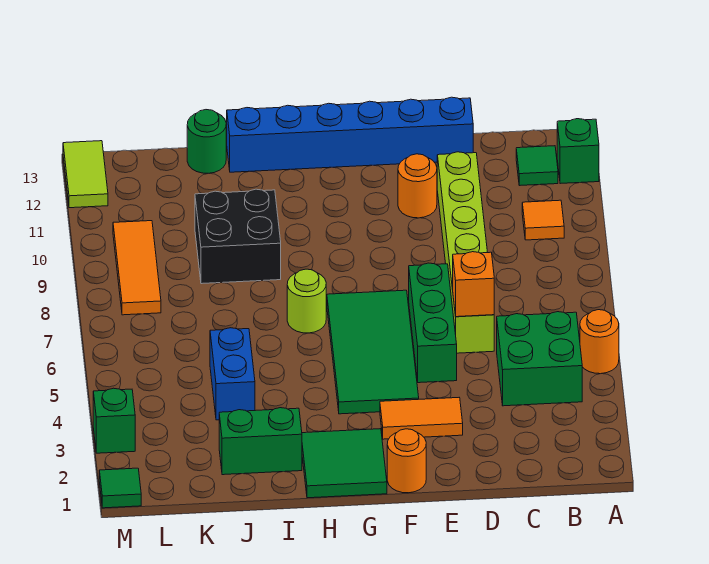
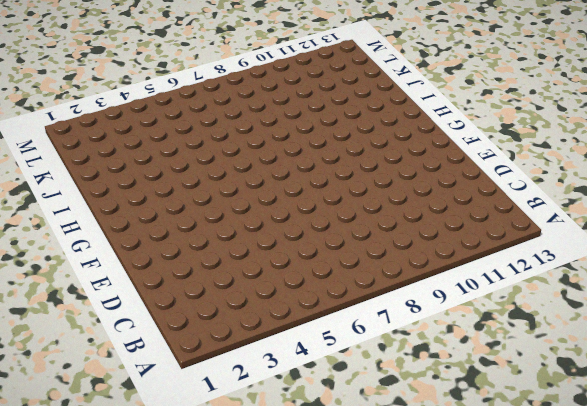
none -> orange 1x1 round brick [580,310,619,374]
none -> green 1x1 brick [557,119,599,184]
none -> green 2x2 brick [497,312,582,406]

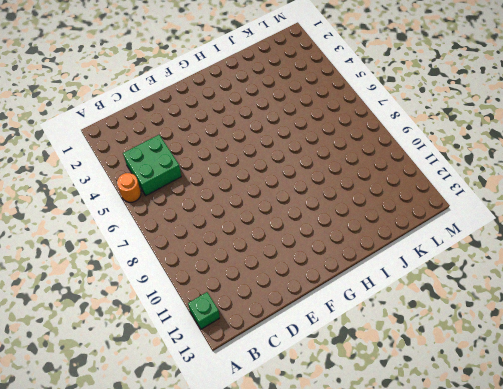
none -> orange 1x1 tile [522,200,564,240]
none -> green 1x1 tile [516,146,558,186]
none -> lime 1x6 brick [437,152,494,353]

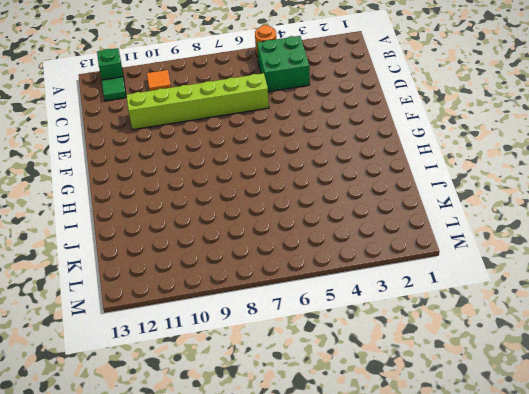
none -> blue 1x6 brick [226,97,473,172]
none -> orange 1x2 tile [380,398,463,439]
none -> green 1x3 brick [409,263,457,383]

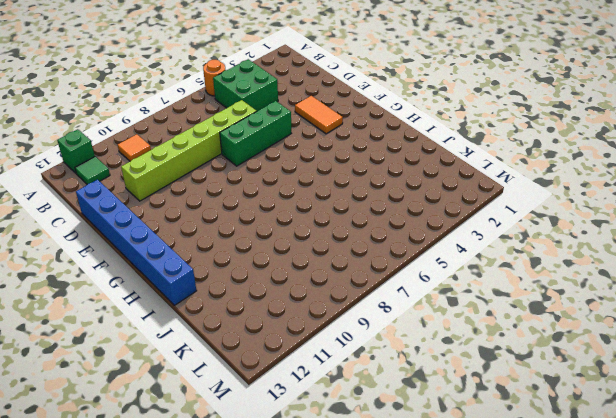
none -> orange 1x1 round brick [398,154,437,218]
none -> orange 1x1 round brick [387,429,426,493]
none -> green 2x4 tile [327,290,419,414]

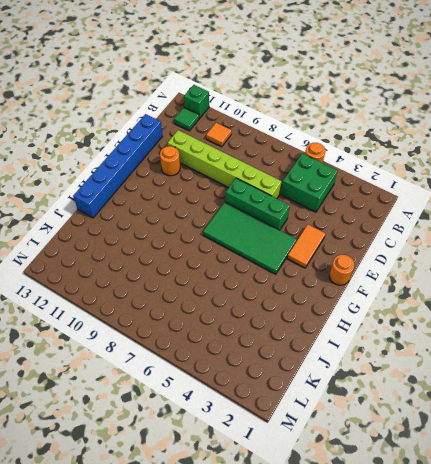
none -> green 2x2 tile [302,429,387,498]
none -> lime 1x1 round brick [287,269,326,333]
none -> green 1x2 brick [219,408,302,475]

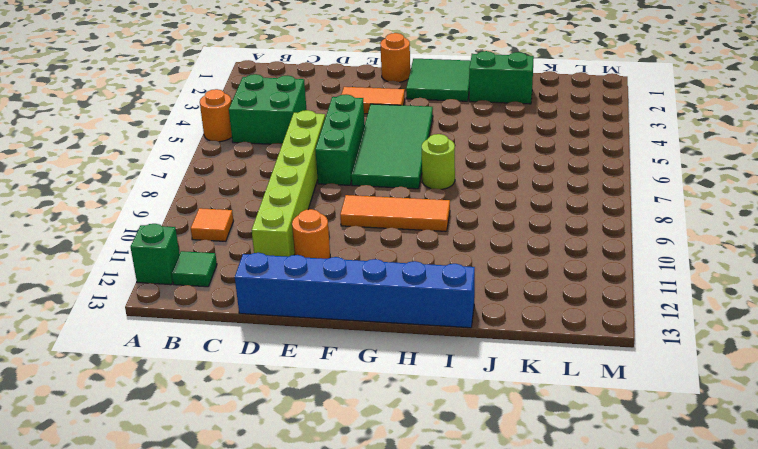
orange 1x3 tile [340,195,450,231] -> orange 1x3 tile turned to [113,221,161,315]
none -> black 2x2 brick [195,189,281,284]
none -> blue 1x2 brick [210,328,255,420]
none -> green 1x1 round brick [187,110,226,173]

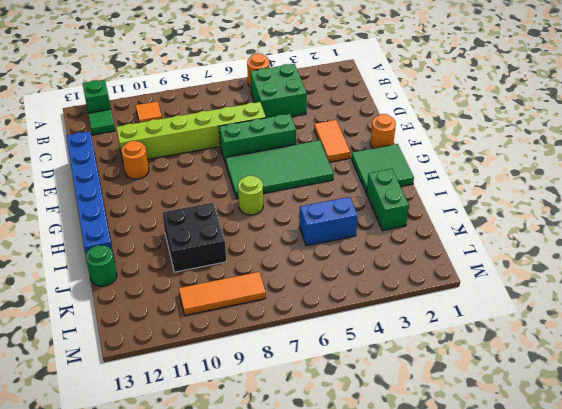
none -> green 1x1 tile [99,468,141,508]
none -> green 1x1 brick [93,388,135,453]
none -> lime 1x2 tile [63,141,108,208]

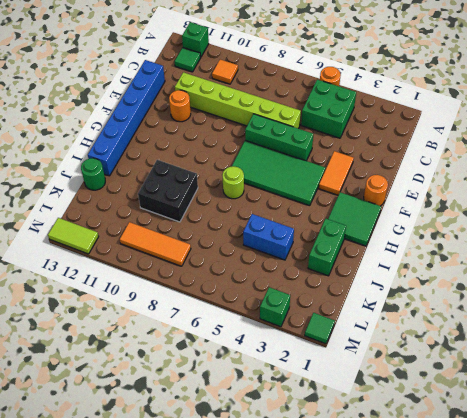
none -> orange 1x1 brick [453,252,494,317]

